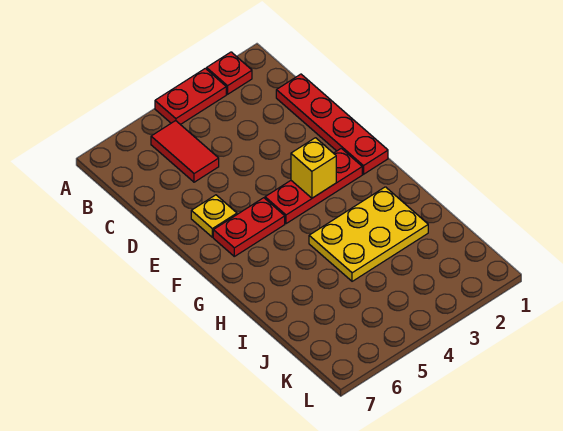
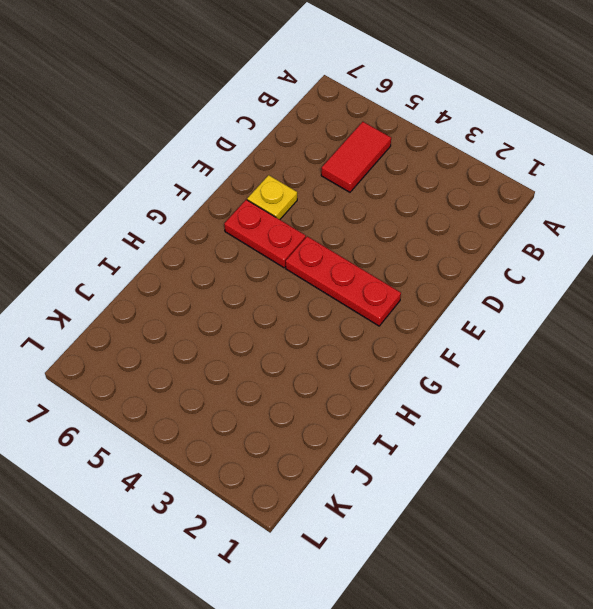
none -> red 1x1 plate [207,52,252,94]
none -> red 1x2 plate [155,68,226,125]

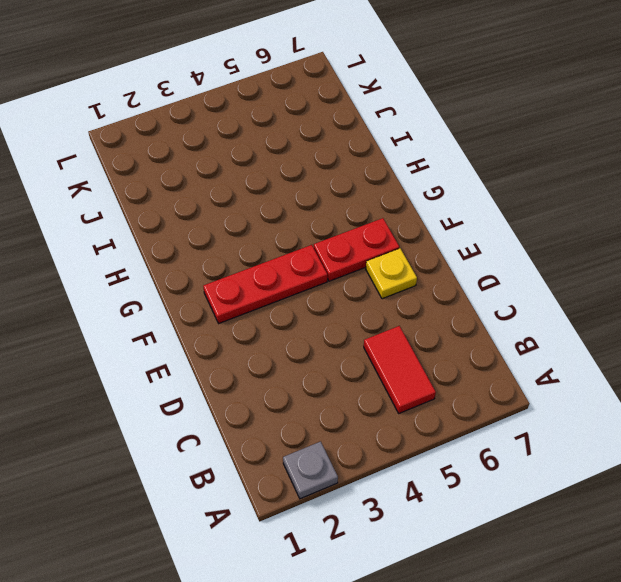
grey 1x1 plate [283,442,338,499] -> red 1x1 plate [207,52,252,94]
none -> red 1x2 plate [155,68,226,125]
none -> red 1x4 plate [276,74,388,174]

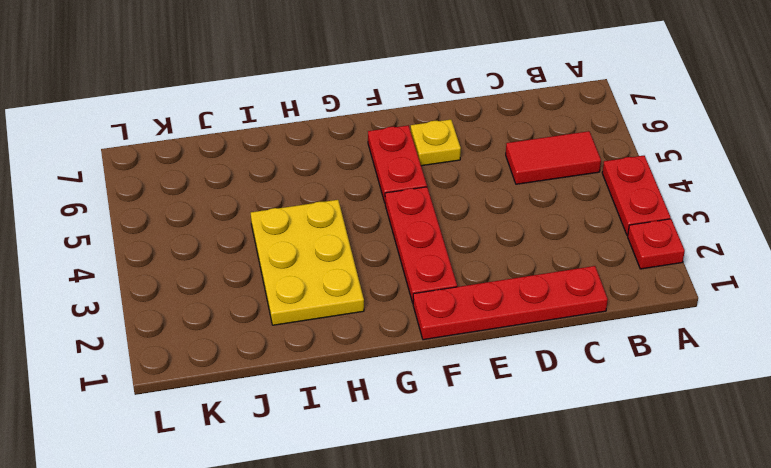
none -> yellow 1x1 brick [291,138,336,198]

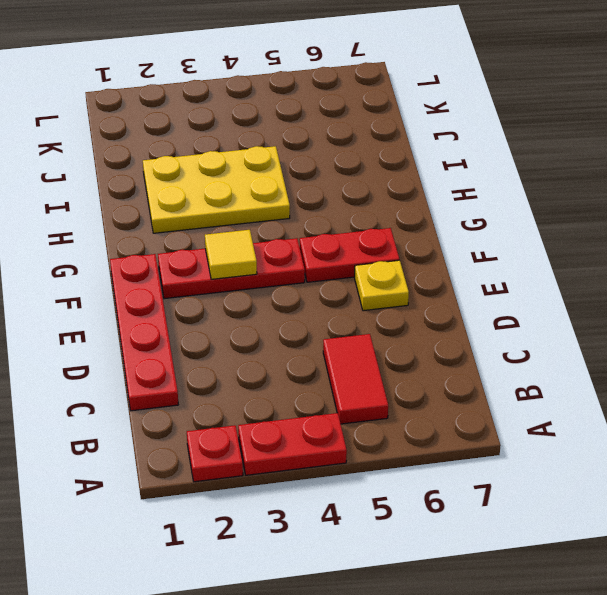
yellow 1x1 tile [205,230,257,279] -> yellow 1x1 brick [291,138,336,198]

